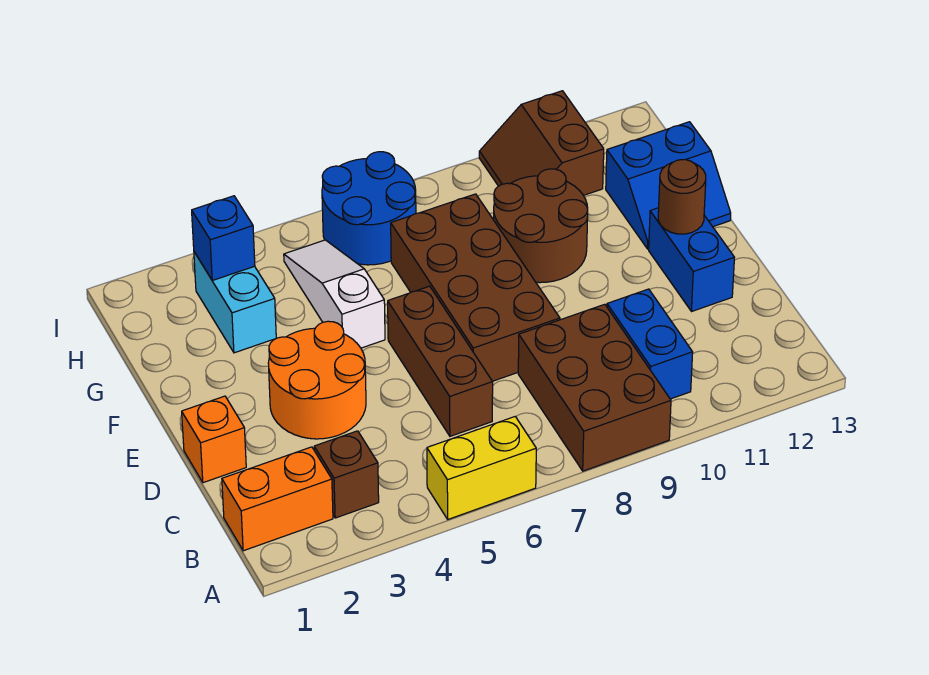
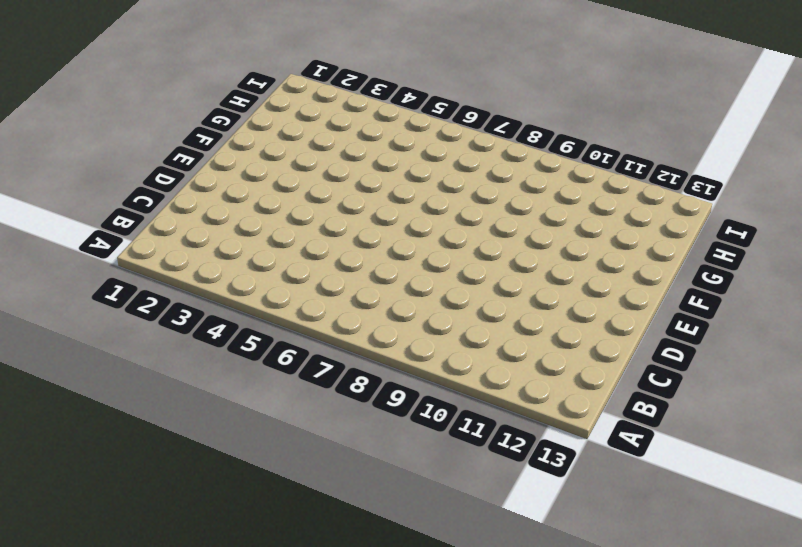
none -> yellow 1x2 brick [427,416,536,519]
none -> brown 2x3 brick [518,304,671,471]
none -> orange 1x2 brick [222,447,333,551]

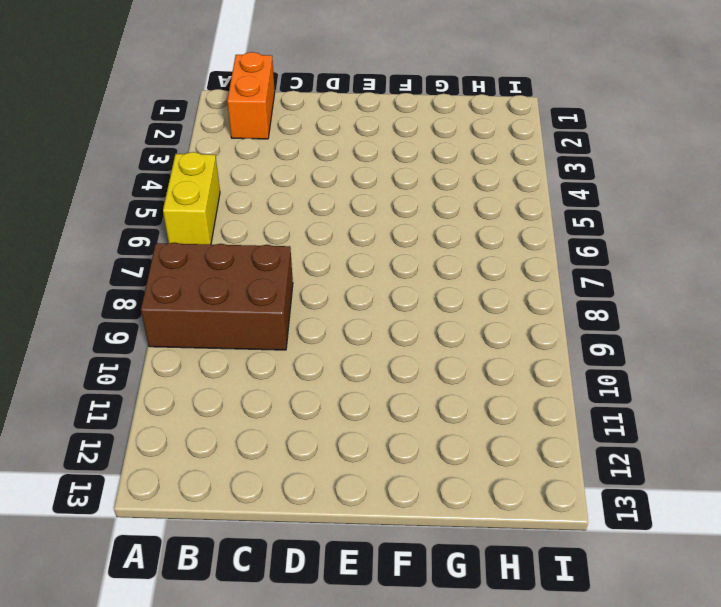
none -> brown 1x1 brick [314,431,379,518]
none -> blue 1x2 brick [607,289,693,399]
none -> brown 1x3 brick [388,286,493,436]

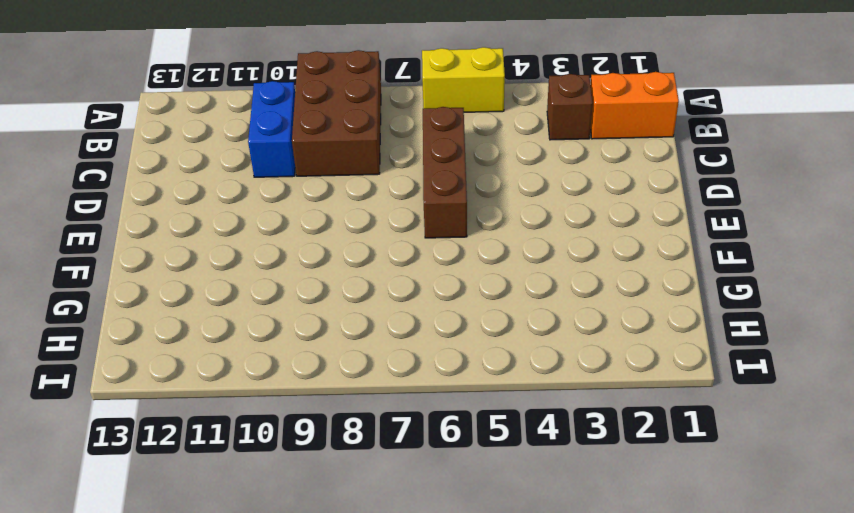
none -> orange 1x1 brick [182,396,246,483]
none -> orange 2x2 round brick [268,321,366,439]
none -> brown 2x4 brick [391,194,560,381]

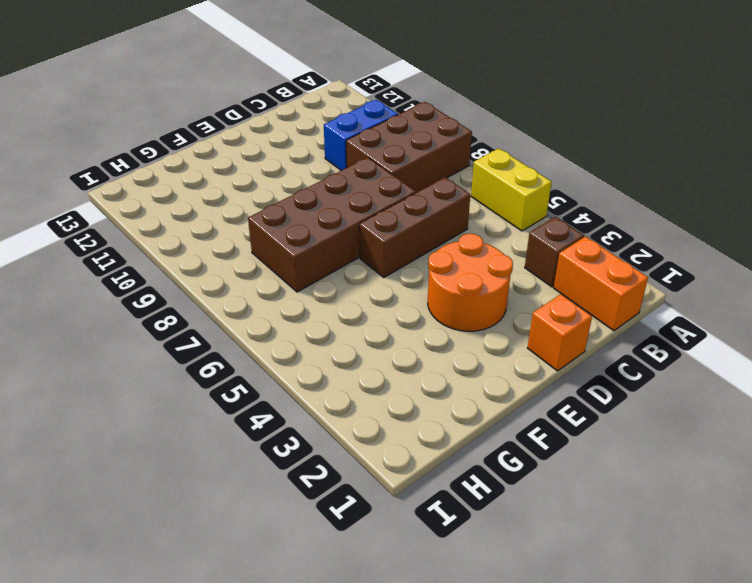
none -> blue 1x2 brick [649,208,735,312]
none -> white 1x3 slope [284,240,385,348]
none -> brown 2x2 round brick [494,169,588,283]

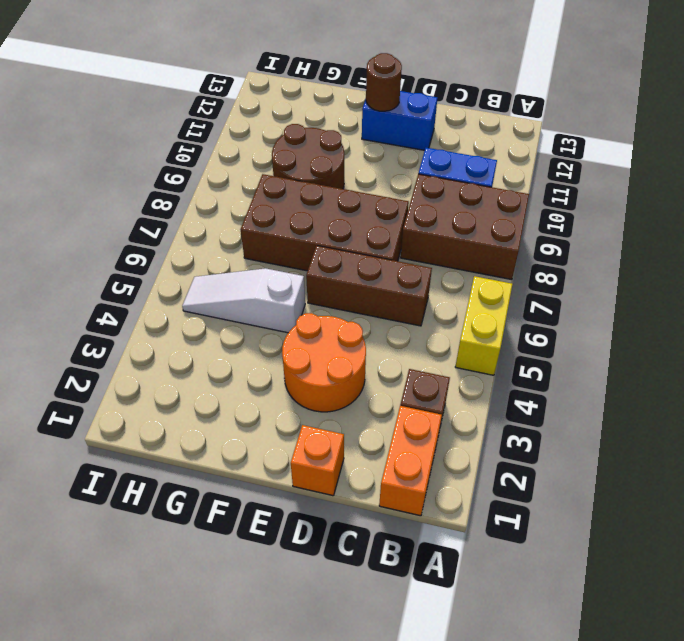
none -> blue 2x2 slope [606,122,731,249]
none -> cyan 1x2 brick [194,252,276,353]
none -> blue 2x2 round brick [322,152,416,265]

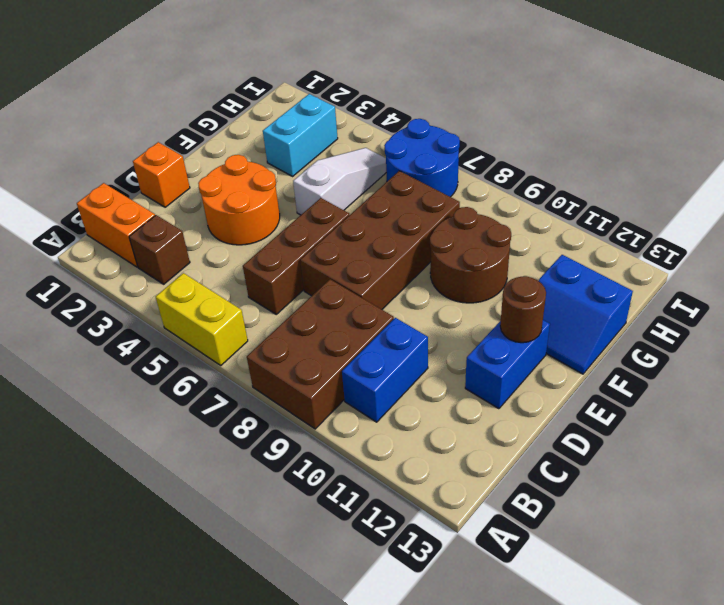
none -> brown 2x2 slope [479,91,604,195]
none -> blue 1x1 brick [192,196,255,280]

